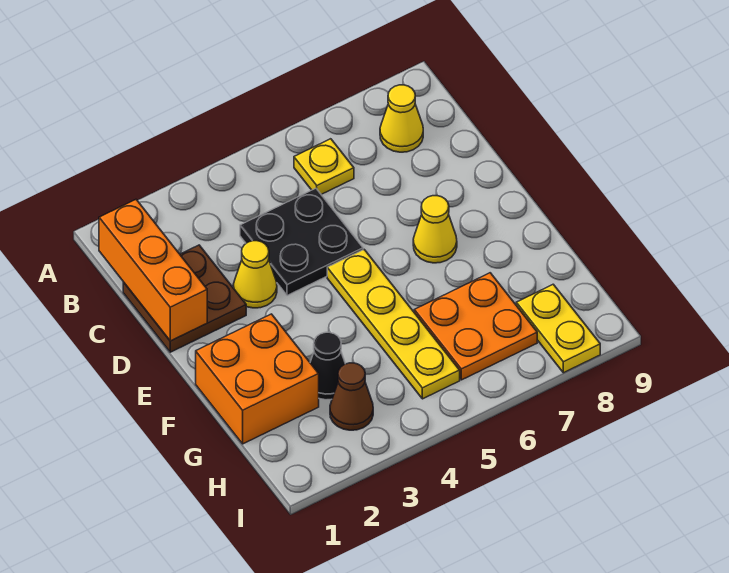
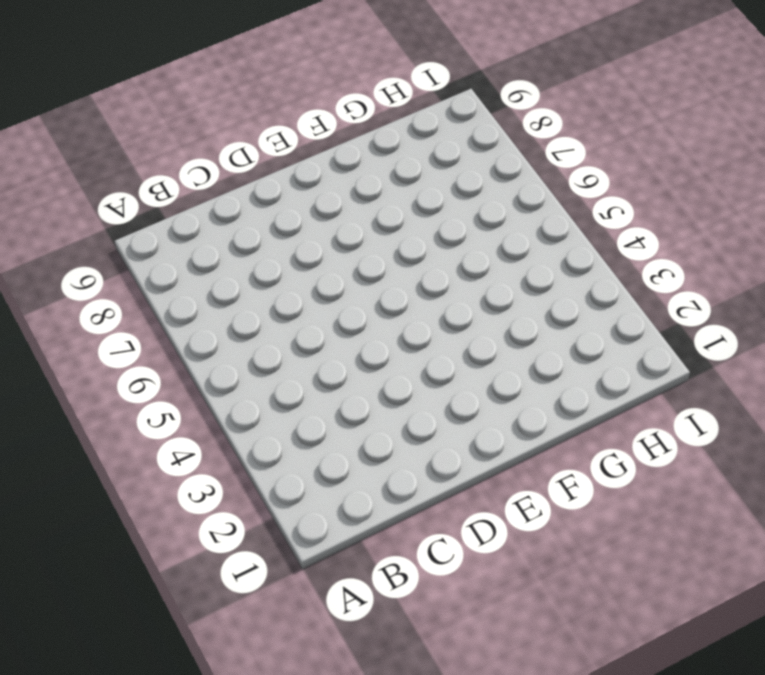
none -> yellow 1x1 plate [294,139,354,194]
none -> yellow 1x1 cone [380,85,423,152]
none -> brown 2x2 plate [123,245,246,352]

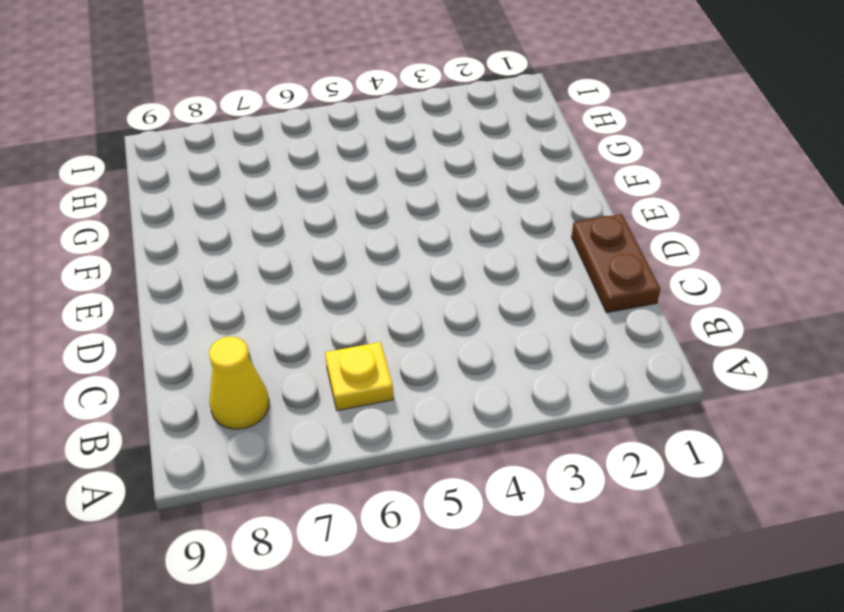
brown 1x2 plate [572,214,660,313] -> brown 2x2 plate [123,245,246,352]
none -> black 2x2 plate [240,188,363,296]
none -> yellow 1x1 cone [233,241,277,308]
none -> yellow 1x4 plate [327,250,460,399]

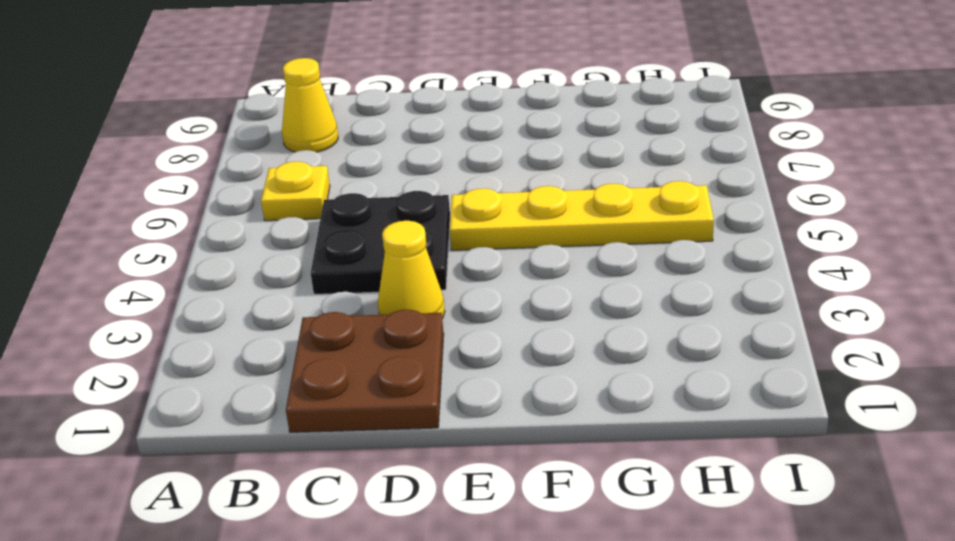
none -> yellow 1x1 cone [413,196,457,263]
none -> orange 2x2 brick [196,314,319,444]
none -> black 1x1 cone [310,332,345,400]

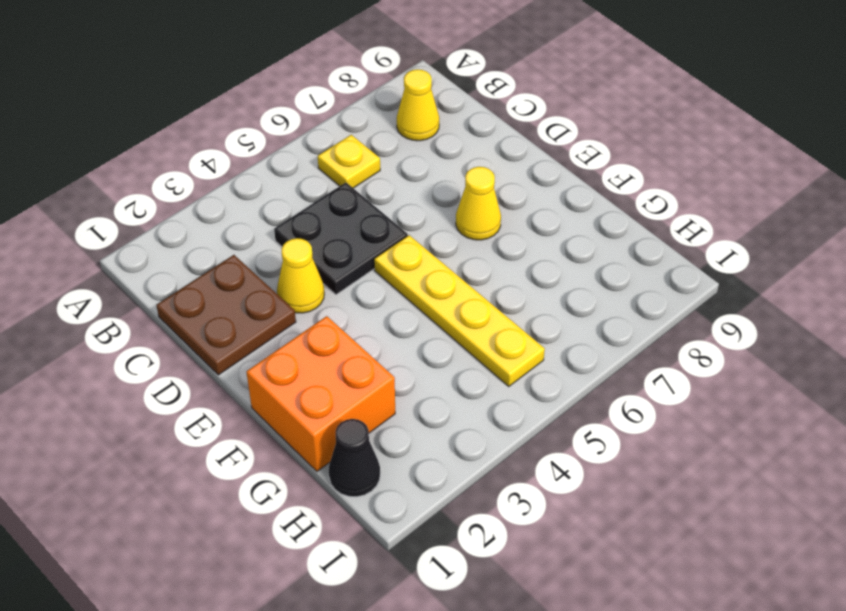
black 1x1 cone [329,419,380,497] -> black 1x1 cone moved to [310,332,345,400]
none -> orange 2x2 plate [414,273,537,380]
none -> brown 1x1 cone [330,363,373,430]
none -> yellow 1x2 plate [516,284,600,373]

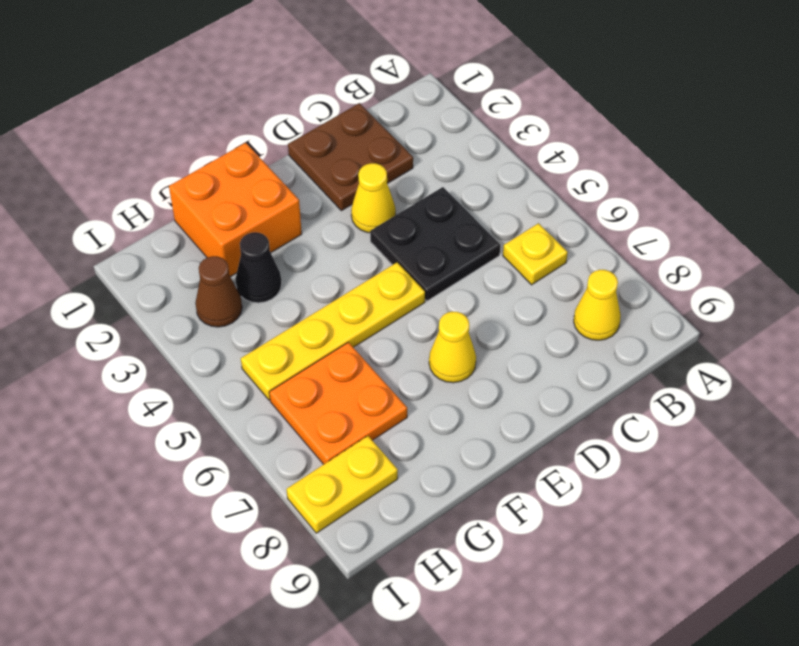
none -> orange 1x3 brick [99,200,207,341]

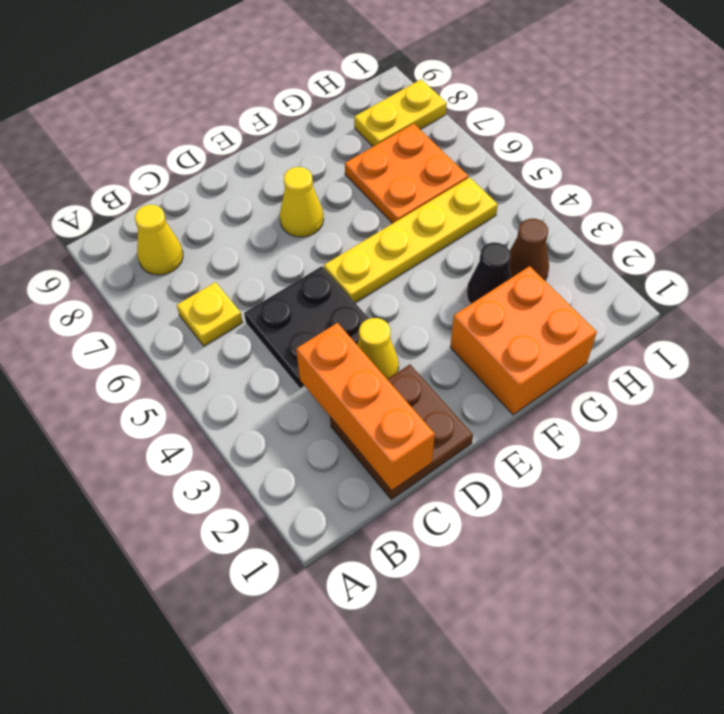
orange 1x3 brick [296,323,435,491] -> orange 1x3 brick turned to [99,200,207,341]

